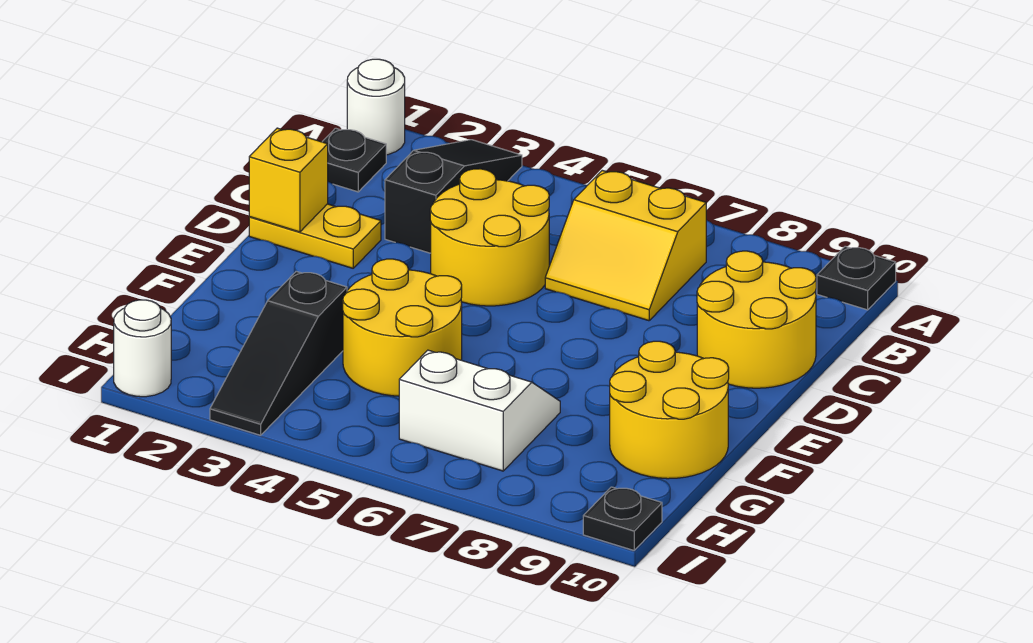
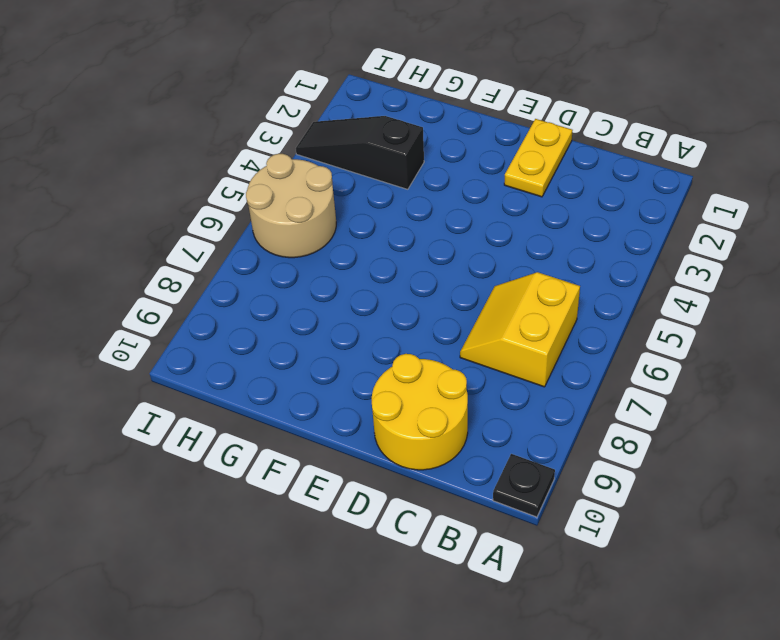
tan 2x2 round brick [246,154,336,258] -> white 2x2 slope [399,350,560,471]
none -> white 1x1 round brick [347,59,405,155]
none -> black 1x3 slope [385,140,522,253]
none -> black 1x1 plate [323,128,386,192]

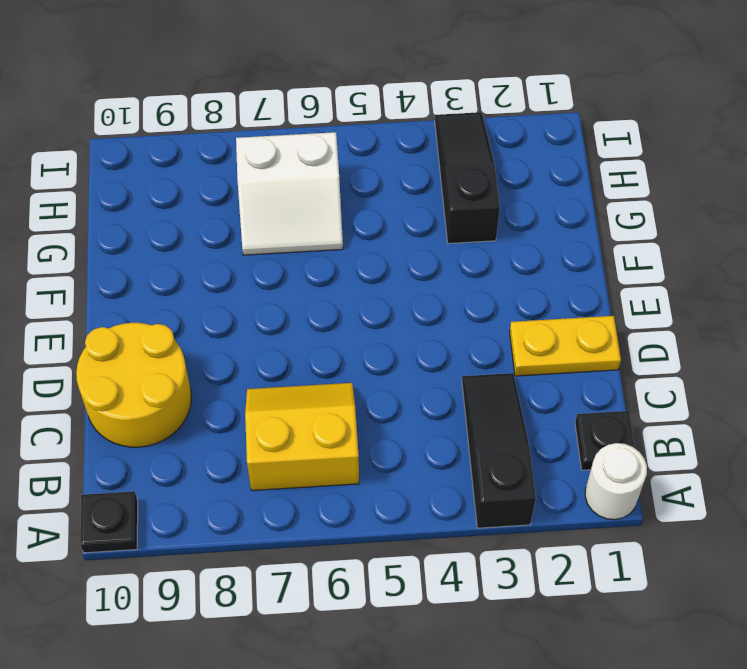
black 1x3 slope [462,373,536,528] -> black 1x3 slope turned to [385,140,522,253]
none -> yellow 2x2 round brick [430,169,549,306]
none -> yellow 2x2 round brick [343,259,462,396]
none -> yellow 2x2 round brick [610,341,729,479]

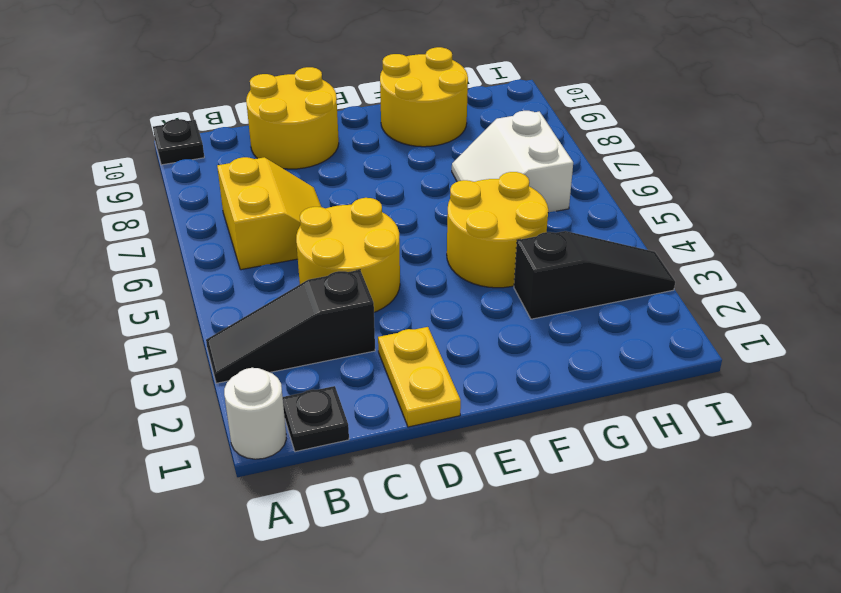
none -> white 1x1 round brick [114,300,171,397]
none -> black 1x1 plate [583,487,662,550]
none -> yellow 1x1 brick [249,128,328,232]

